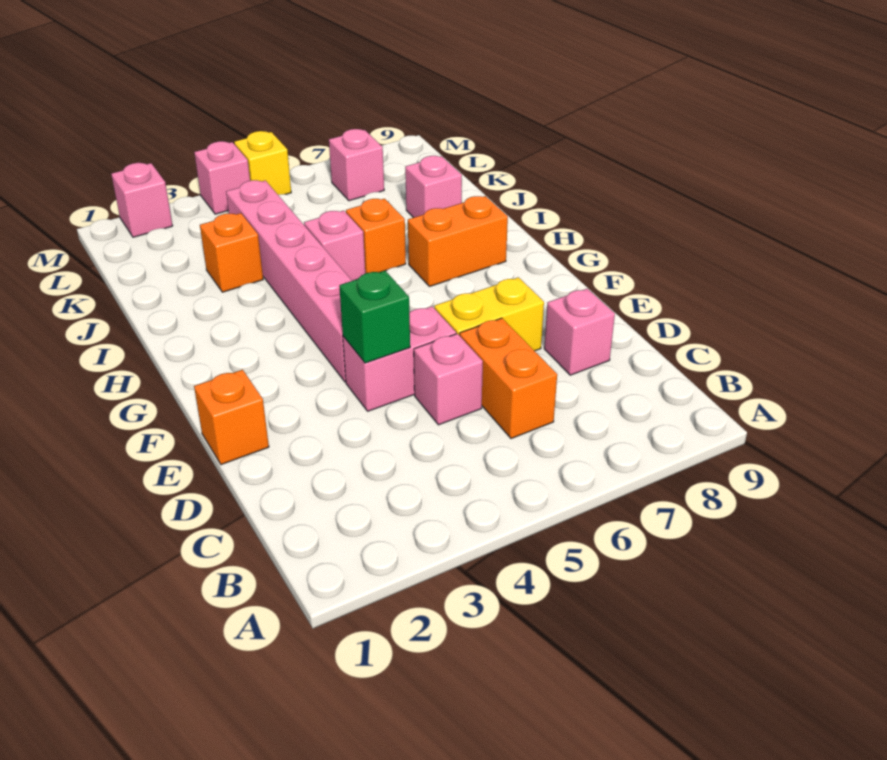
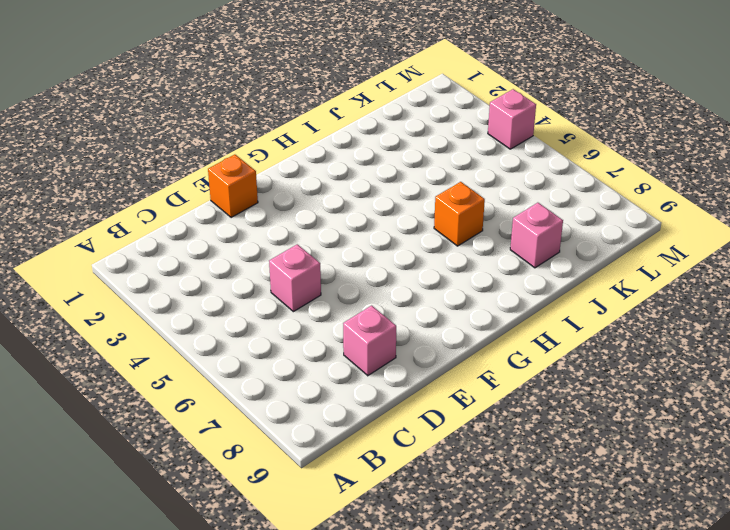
none -> orange 1x2 brick [460,318,557,439]
none -> pink 1x2 brick [343,306,456,411]
none -> yellow 1x2 brick [434,277,544,351]

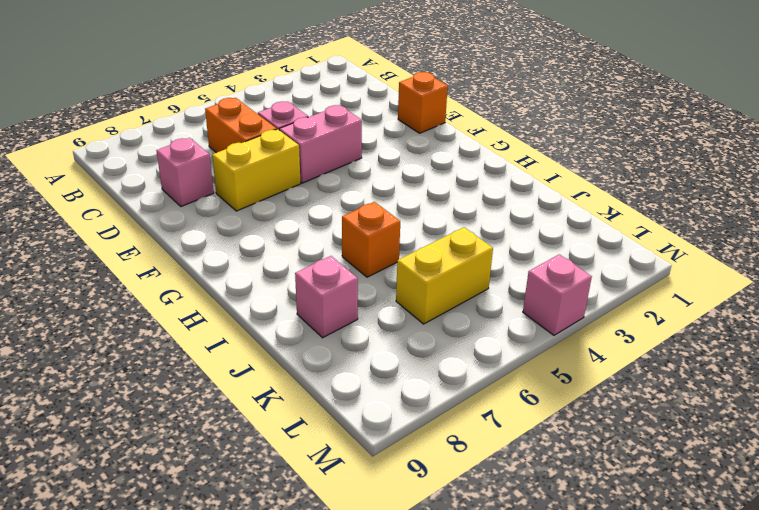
yellow 1x2 brick [396,227,493,324] -> none
none -> pink 1x6 brick [226,180,352,382]
none -> orange 1x2 brick [408,196,508,286]
none -> pink 1x1 brick [304,211,365,281]

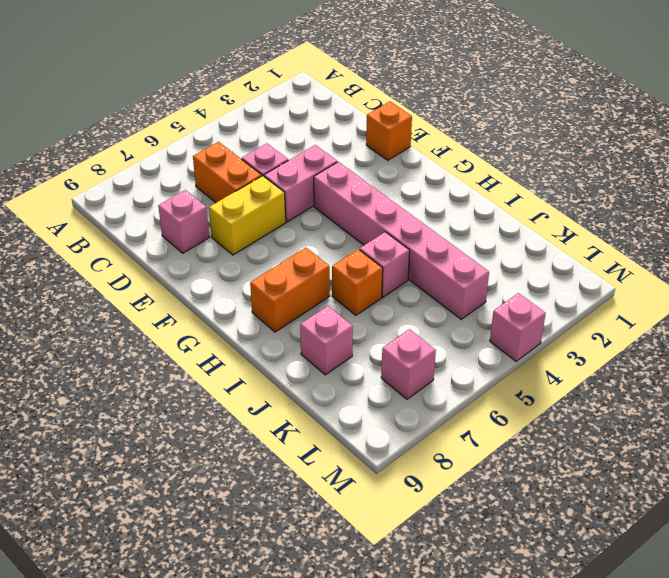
none -> orange 1x1 brick [200,213,263,292]
none -> pink 1x1 brick [111,163,173,237]
none -> yellow 1x1 brick [234,131,291,195]

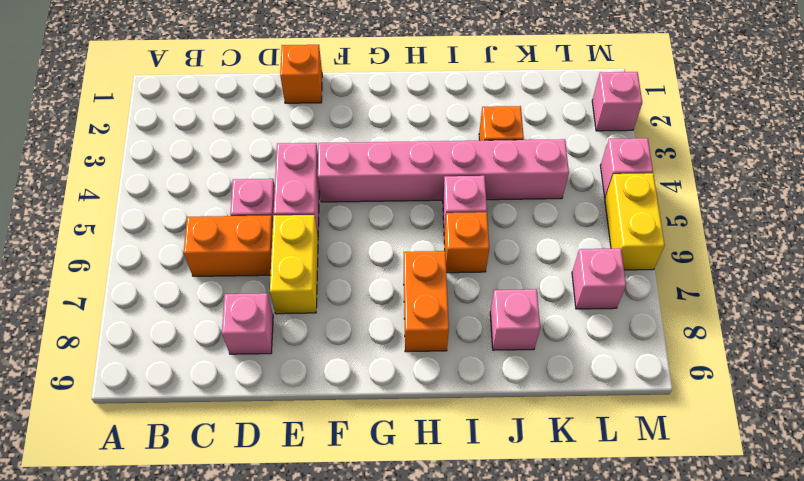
yellow 1x2 brick [605,173,665,270] -> yellow 1x1 brick [234,131,291,195]
none -> green 1x1 brick [339,271,410,363]

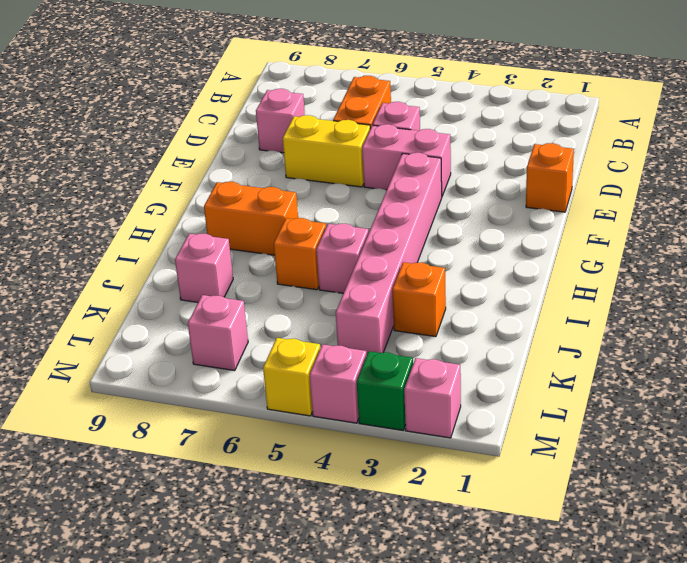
green 1x1 brick [357,351,413,430] -> green 1x1 brick moved to [339,271,410,363]

